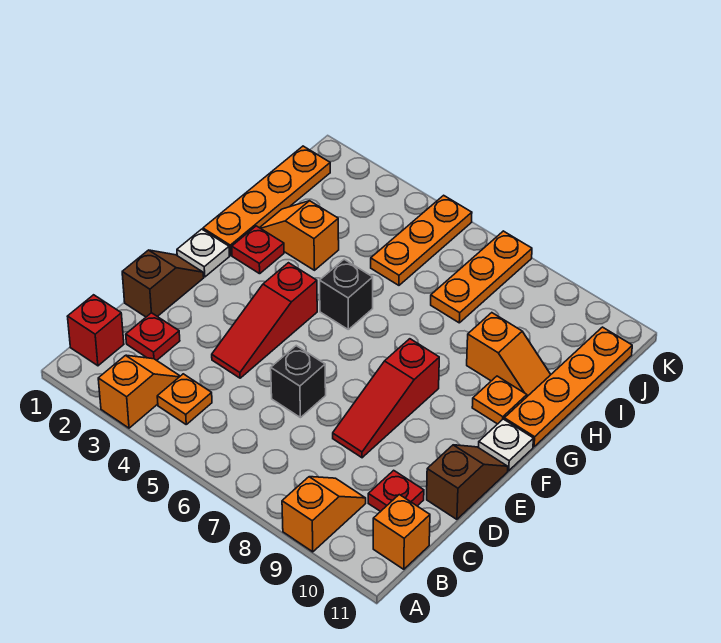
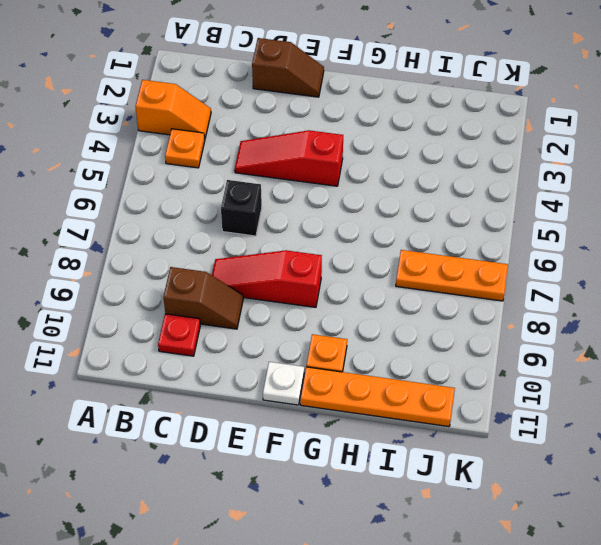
brown 1x2 slope [163,267,243,329] -> brown 1x2 slope moved to [427,445,508,519]
none -> orange 1x2 slope [282,477,366,552]
none -> red 1x1 brick [67,295,124,366]
none -> orange 1x1 brick [373,495,430,569]

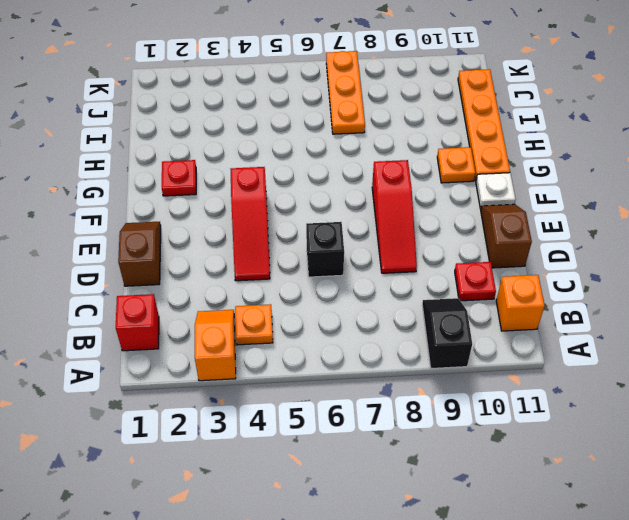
black 1x2 slope [422,298,472,368] -> orange 1x2 slope [282,477,366,552]
none -> red 1x1 plate [126,313,180,360]
none -> white 1x1 plate [177,229,230,277]
none -> orange 1x4 plate [203,146,330,255]

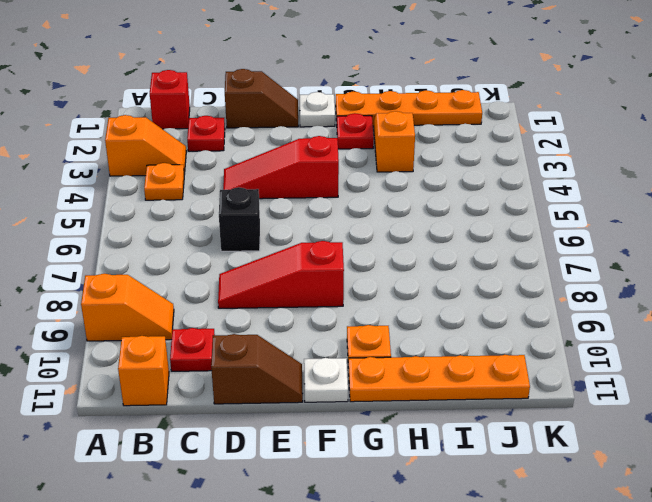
none -> black 1x1 brick [320,259,373,329]
none -> orange 1x2 slope [467,313,551,396]
none -> orange 1x3 plate [371,195,472,285]

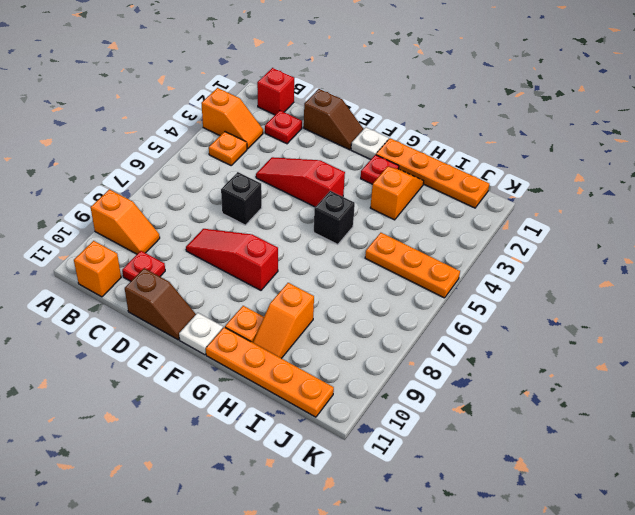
none -> orange 1x3 plate [431,231,532,323]

